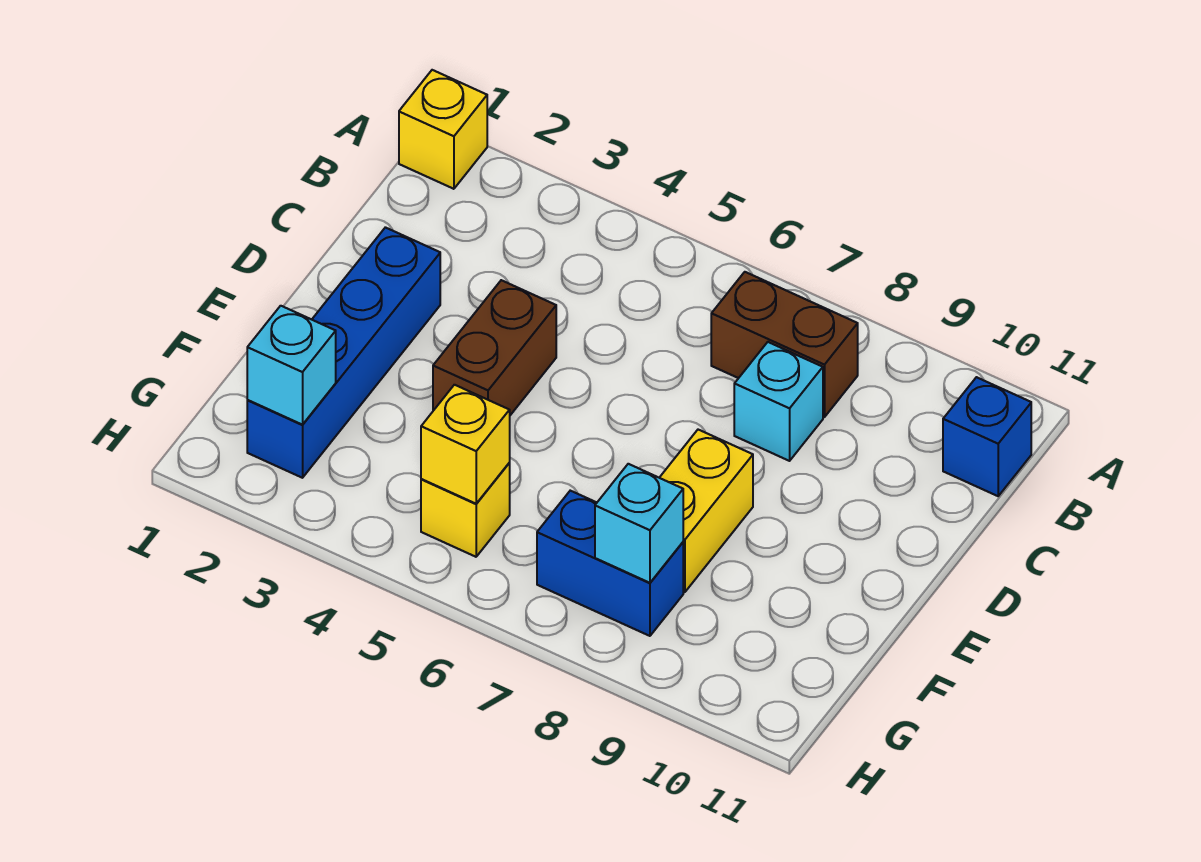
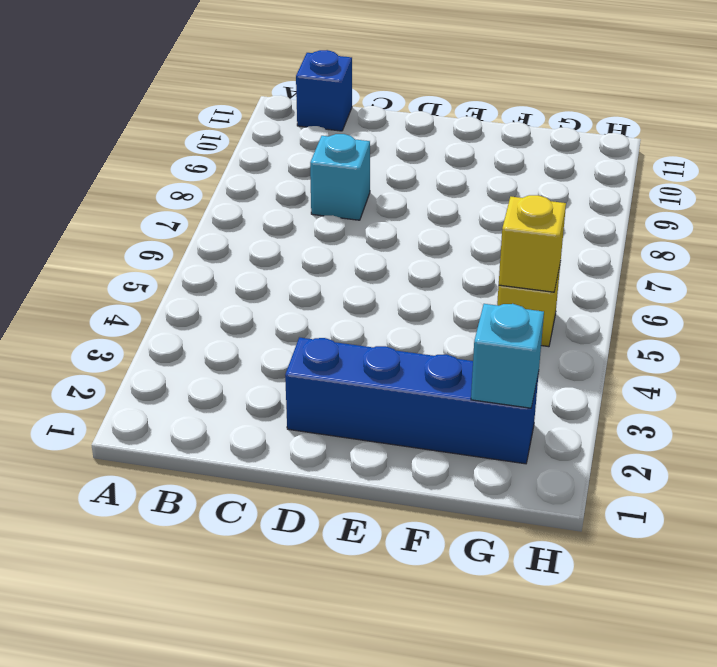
none -> yellow 1x1 brick [399,70,487,189]
none -> brown 1x2 brick [711,272,858,417]
none -> brown 1x2 brick [433,280,556,415]

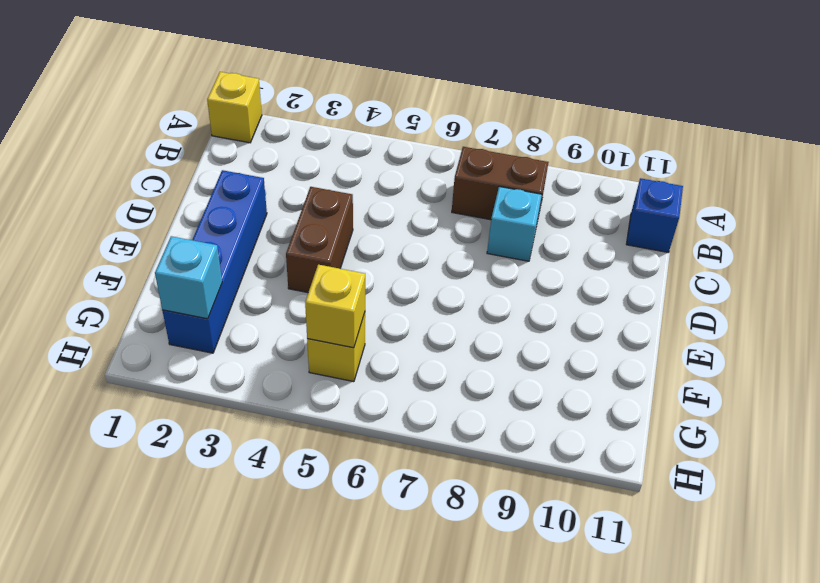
none -> yellow 1x2 brick [659,430,753,592]
none -> blue 1x2 brick [537,491,683,636]
none -> cyan 1x1 brick [595,464,683,583]

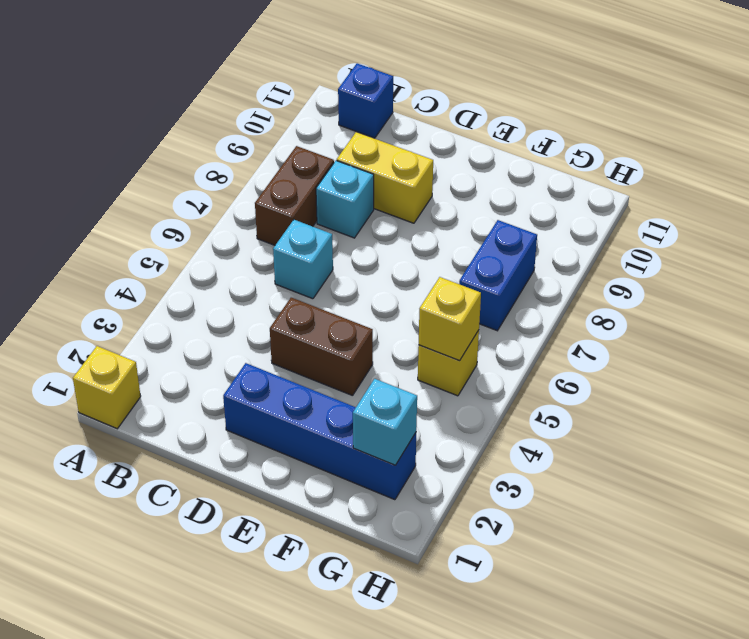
cyan 1x1 brick [273,220,333,299] -> cyan 1x1 brick moved to [595,464,683,583]
yellow 1x2 brick [337,132,433,223] -> yellow 1x2 brick moved to [659,430,753,592]

